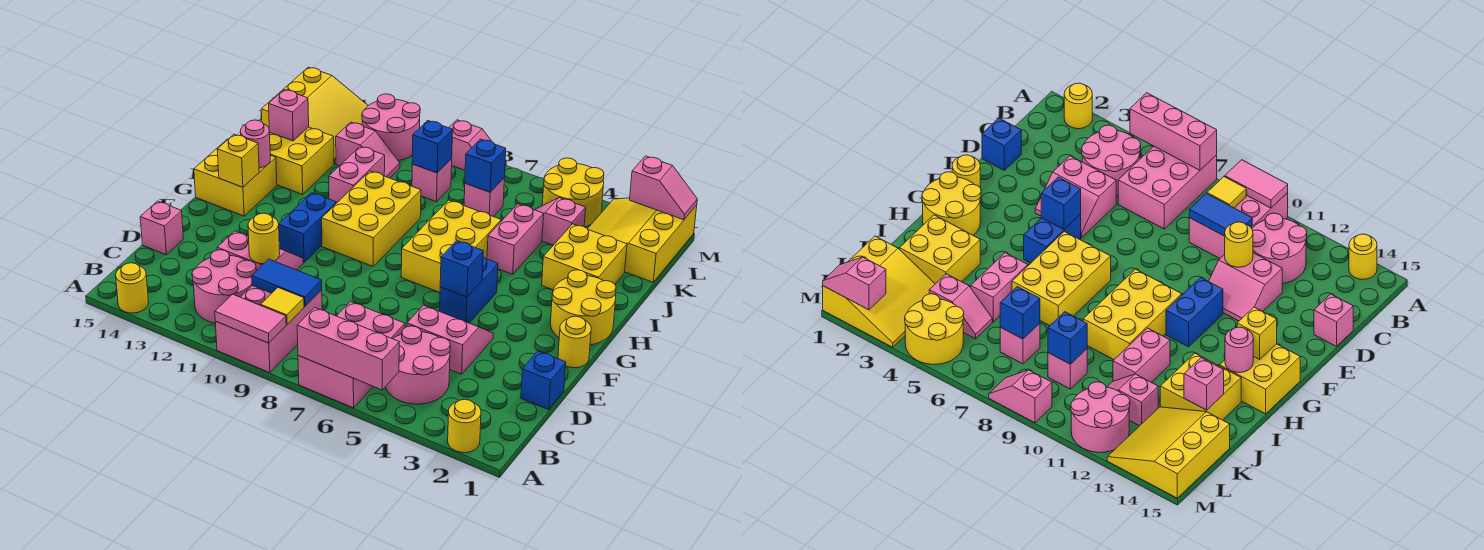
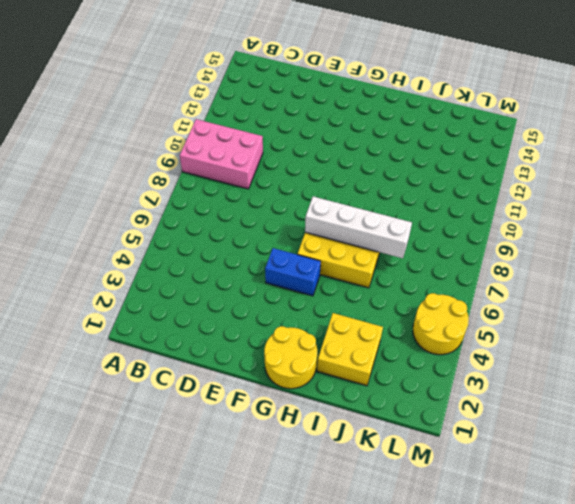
white 1x4 brick [305,197,412,258] -> none
none -> yellow 1x1 round brick [448,399,481,453]
none -> pink 2x3 brick [298,302,405,408]
none -> yellow 1x1 round brick [116,263,148,313]
none -> pink 2x2 round brick [386,326,450,404]

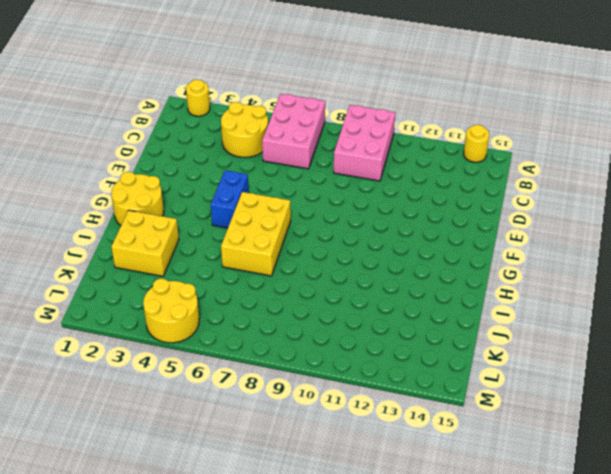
yellow 2x2 round brick [221,102,268,157] -> pink 2x2 round brick [386,326,450,404]
none -> pink 2x2 round brick [192,250,256,323]
none -> blue 1x1 brick [521,351,566,410]
none -> pink 2x2 slope [407,305,493,374]
none -> pink 2x2 slope [217,231,303,271]

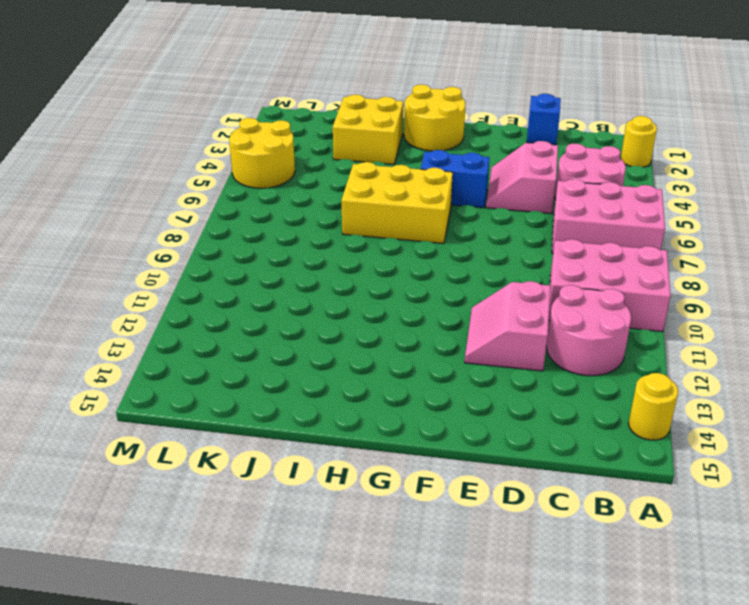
none -> pink 1x1 brick [140,201,183,255]
none -> yellow 1x1 round brick [558,316,591,368]
none -> blue 1x2 brick [279,193,336,263]
none -> yellow 2x3 brick [322,171,421,266]

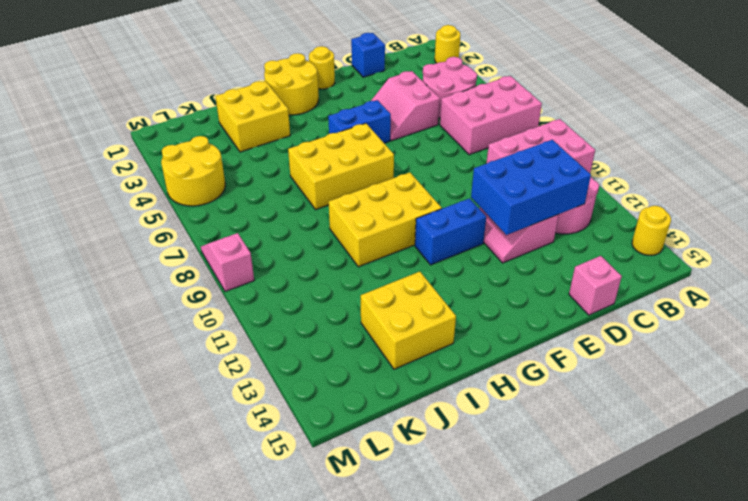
blue 2x3 brick [471,140,591,235] -> yellow 1x1 round brick [248,213,280,264]
none -> yellow 2x2 brick [194,139,277,216]
none -> pink 1x2 brick [487,204,544,274]
none -> pink 1x2 brick [329,146,385,203]
none -> yellow 3x3 slope [588,198,697,282]

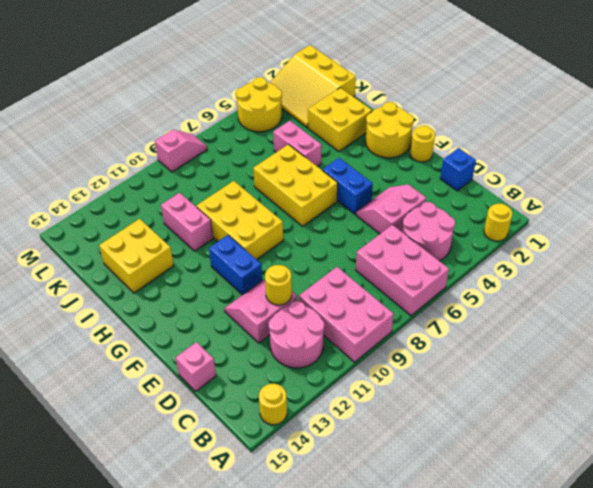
none -> yellow 2x2 brick [194,139,277,216]
none -> pink 1x2 slope [535,198,586,245]
none -> pink 1x1 brick [464,178,504,217]
none -> pink 1x1 brick [412,159,452,202]

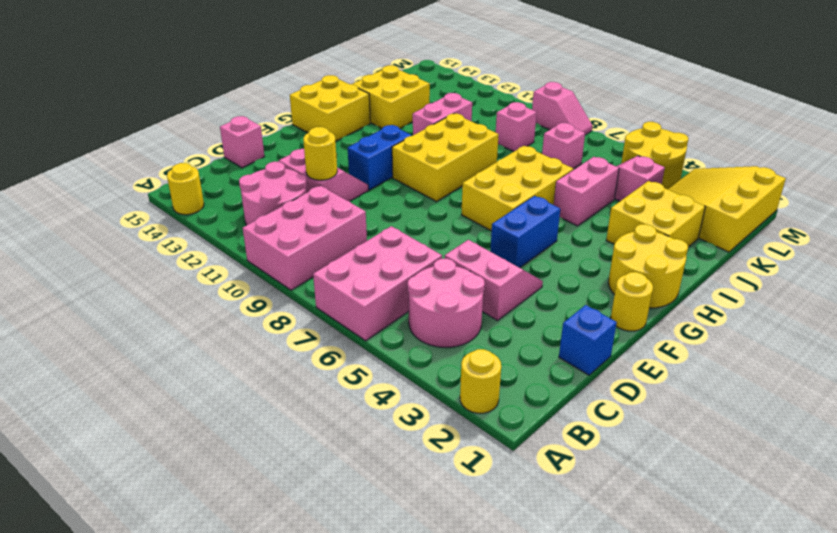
none -> pink 1x2 slope [336,122,400,178]
none -> yellow 3x3 slope [261,67,368,164]
none -> pink 2x2 round brick [362,94,420,160]
none -> pink 1x3 brick [297,308,399,390]

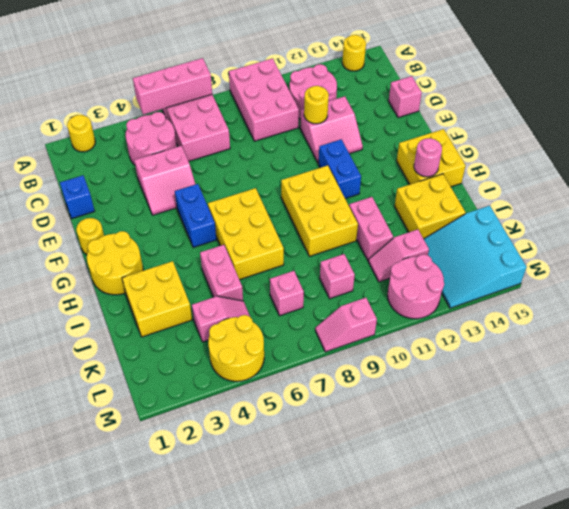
cyan 3x3 slope [424,206,527,308] -> yellow 3x3 slope [261,67,368,164]
none -> yellow 3x3 slope [588,198,697,282]
none -> pink 1x2 tile [215,294,286,343]
none -> yellow 1x1 tile [261,288,304,324]
none -> blue 1x2 tile [252,259,322,306]

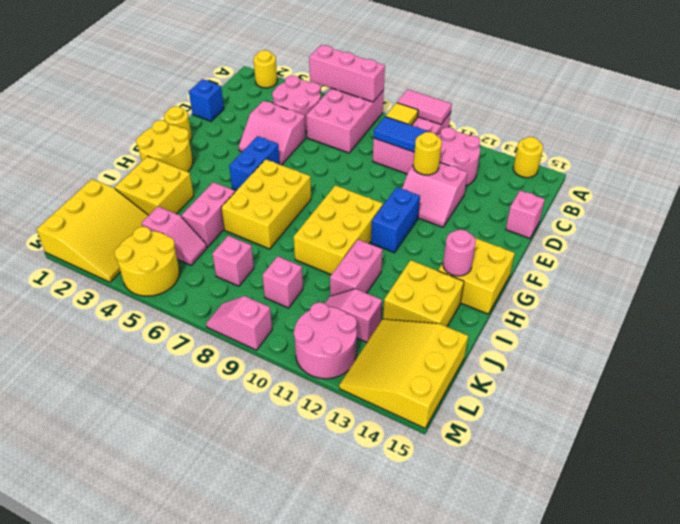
none -> blue 1x1 brick [440,241,483,297]
none -> yellow 1x1 brick [217,134,259,187]
none -> pink 1x1 brick [269,90,309,141]
none -> blue 1x1 brick [465,139,506,192]

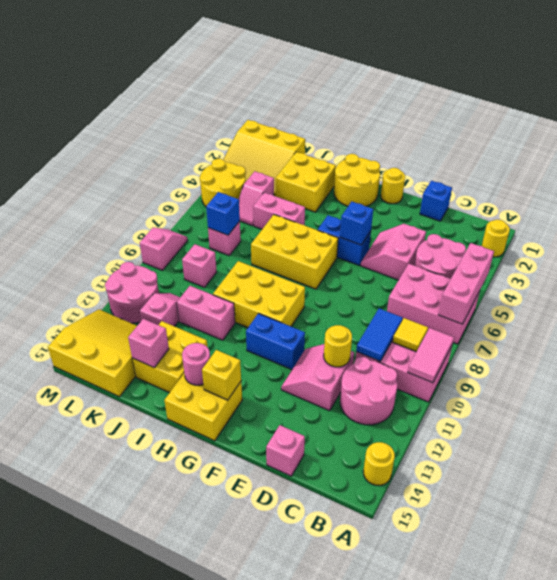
none -> blue 1x1 brick [412,120,453,173]
none -> pink 1x2 slope [630,156,697,220]

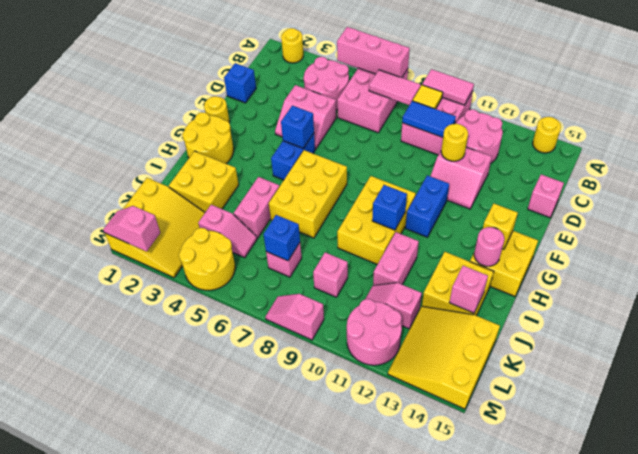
pink 1x2 tile [369,70,421,105] -> none
blue 1x1 brick [372,185,407,230] -> blue 1x1 brick moved to [412,120,453,173]

